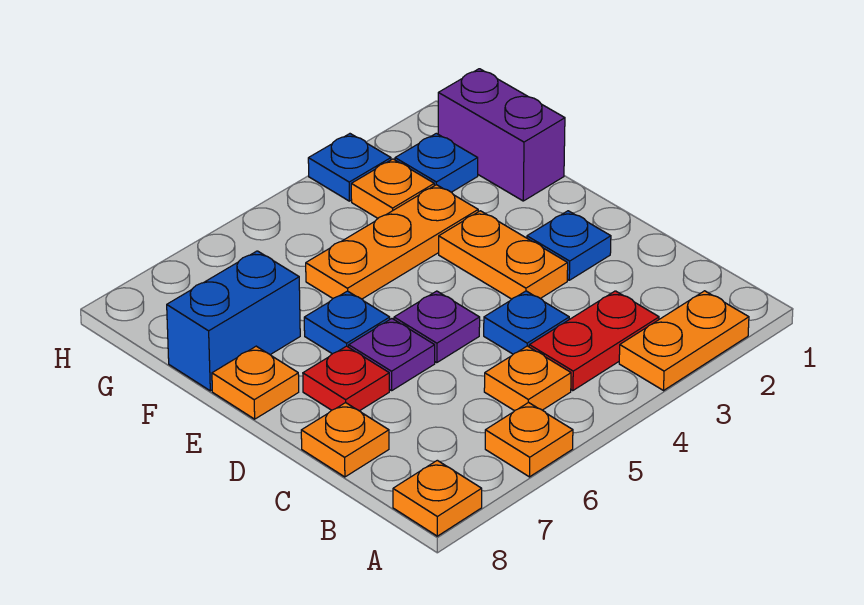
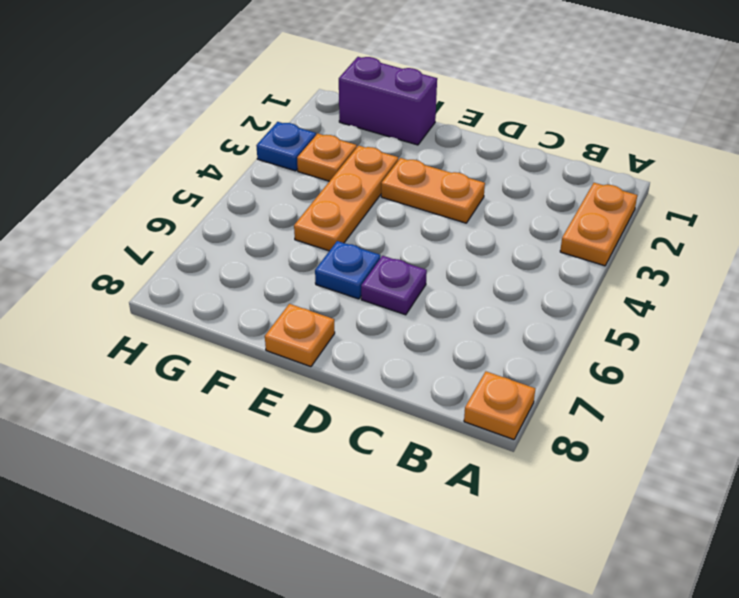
none -> orange 1x1 plate [485,402,573,477]
none -> red 1x2 plate [529,291,659,391]
none -> orange 1x1 plate [484,346,571,411]

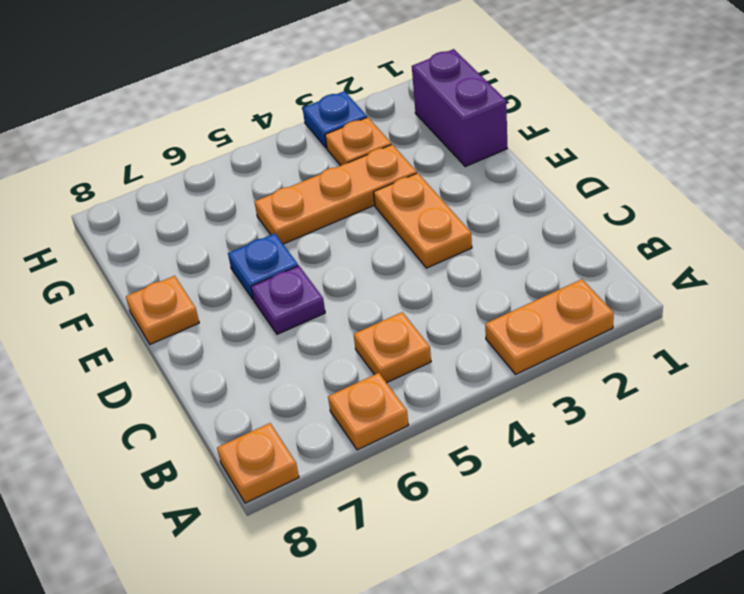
none -> red 1x2 plate [529,291,659,391]
none -> blue 1x1 plate [484,291,569,354]
none -> orange 1x1 plate [301,403,389,477]

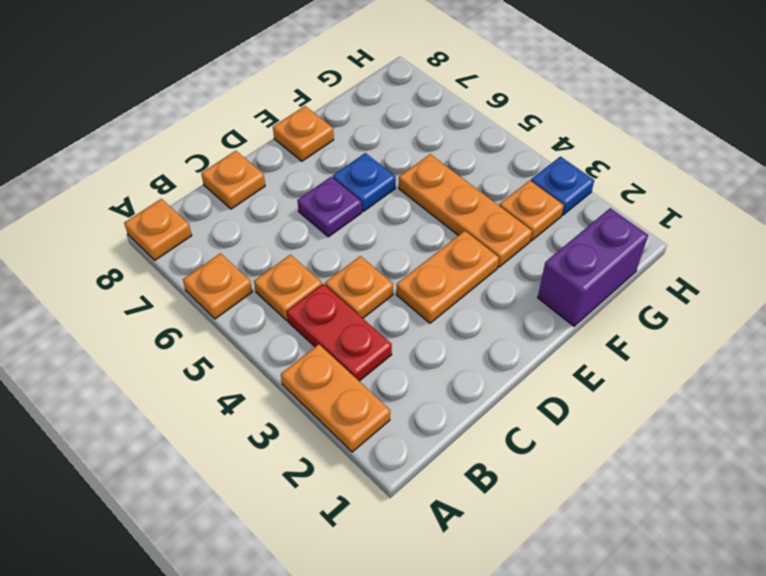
orange 1x1 plate [325,256,393,318] -> blue 1x1 plate [484,291,569,354]
none -> blue 1x1 plate [527,211,611,280]
none -> purple 1x1 plate [394,291,480,363]
none -> red 1x1 plate [303,346,389,411]

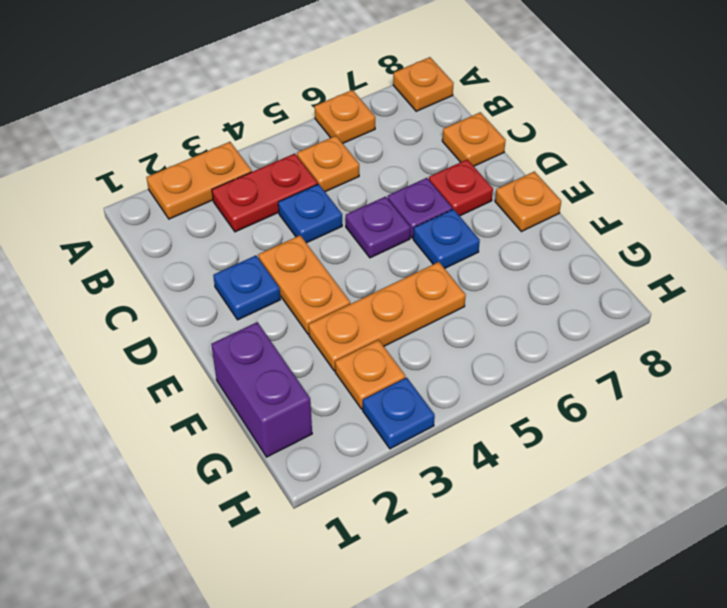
none -> blue 1x2 brick [167,251,300,391]
none -> blue 1x1 plate [395,133,478,192]

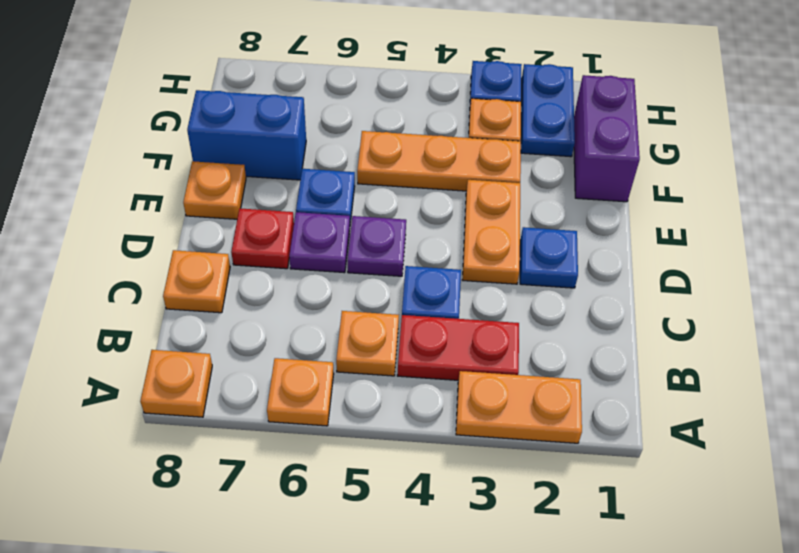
blue 1x2 plate [521,64,575,157] -> blue 1x1 plate [395,133,478,192]

